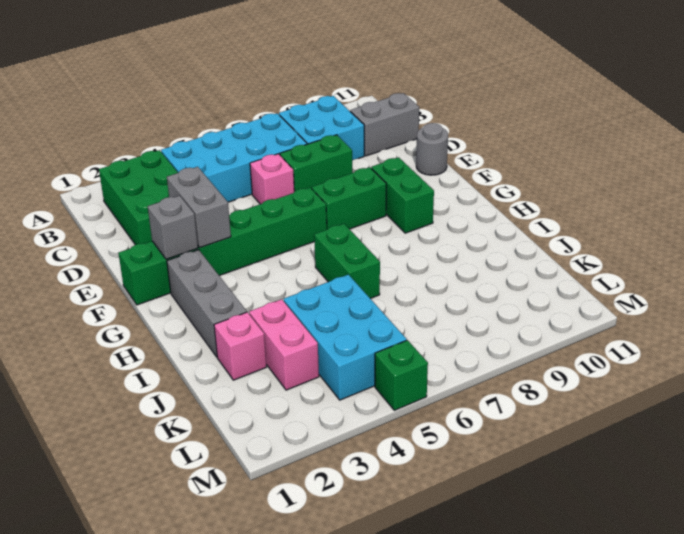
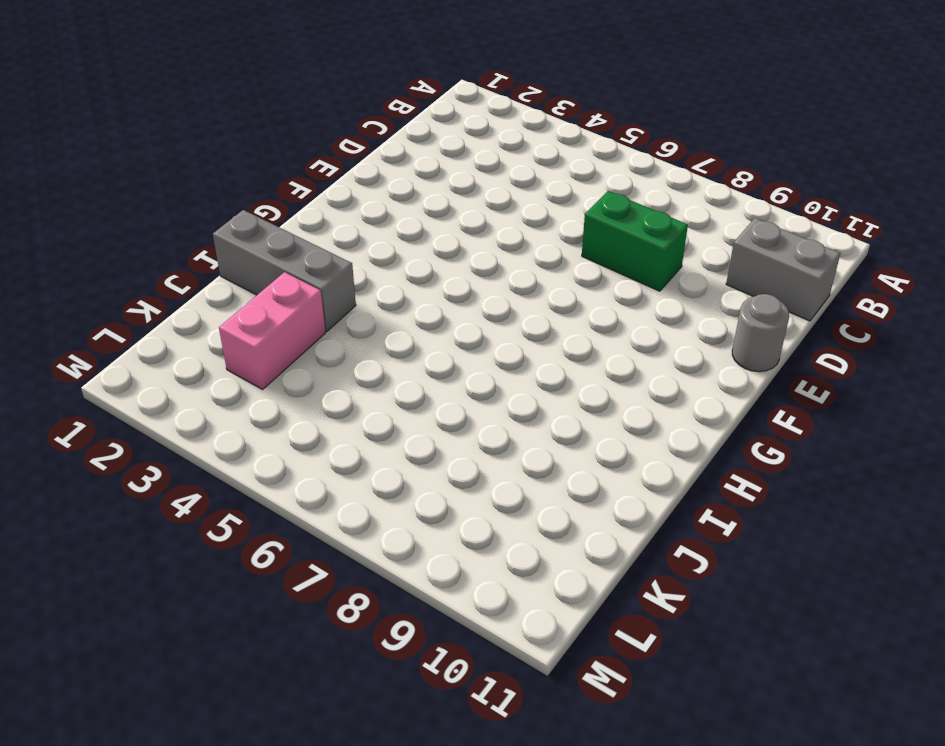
grey 1x3 brick [213,210,356,331] -> grey 1x3 brick turned to [167,250,247,357]
none -> green 2x3 brick [99,150,178,245]
none -> cyan 2x4 brick [161,113,307,202]
none -> cyan 2x2 brick [279,96,364,161]

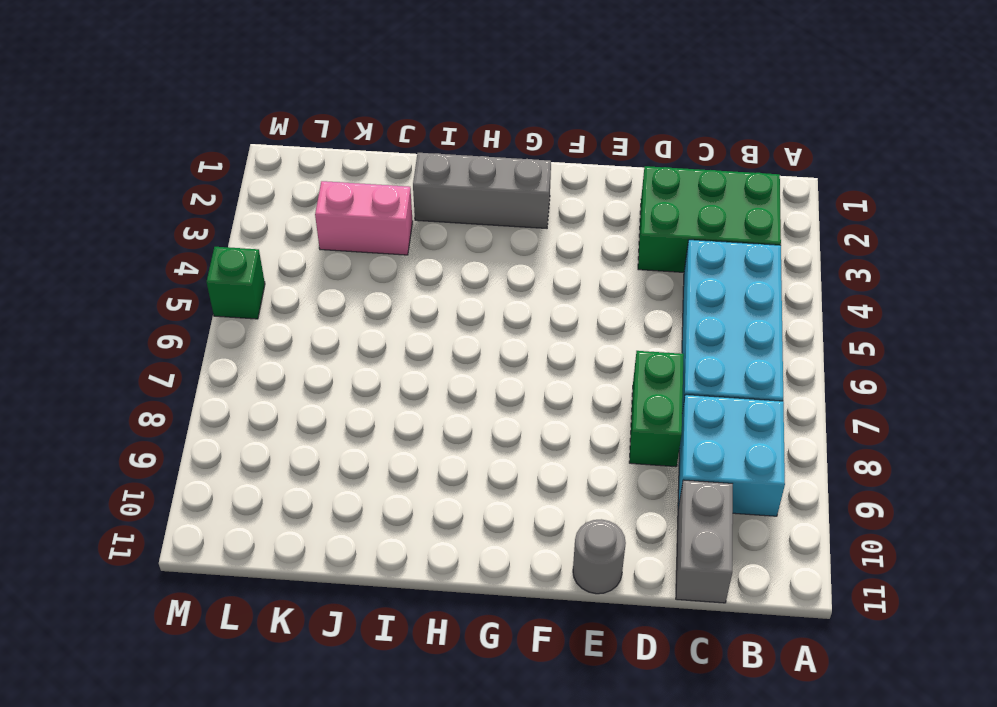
none -> pink 1x1 brick [250,154,294,204]
none -> green 1x6 brick [118,188,327,305]
none -> green 1x2 brick [312,167,386,230]

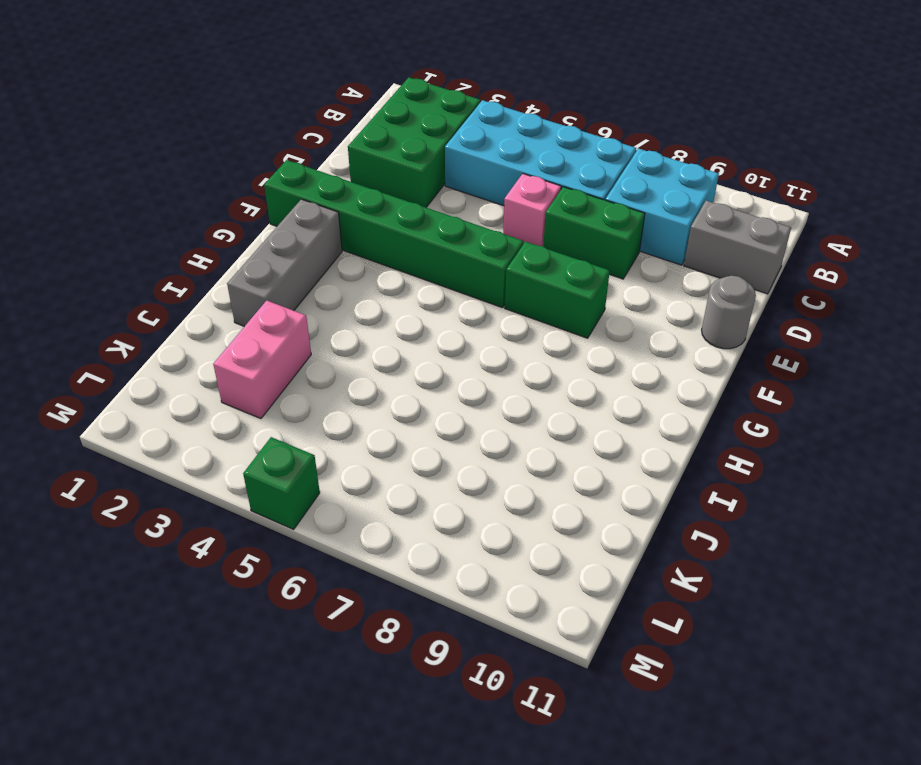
none -> green 1x2 brick [371,157,434,233]
none -> green 1x2 brick [314,224,380,299]
none -> pink 1x1 brick [214,312,266,380]

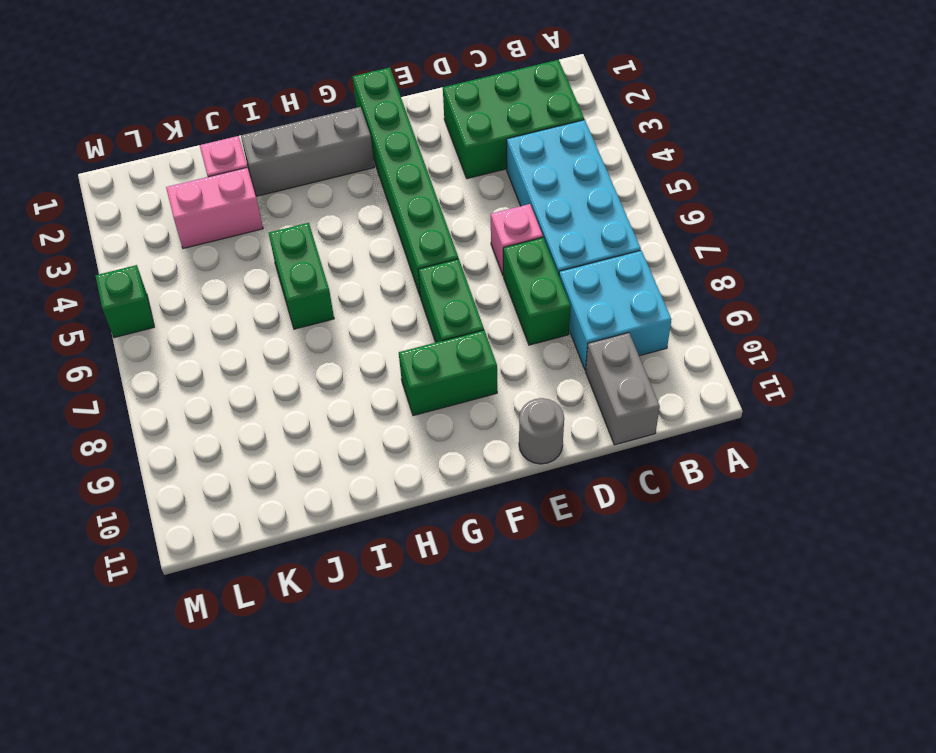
green 1x2 brick [269,223,334,329] -> green 1x2 brick turned to [314,224,380,299]
none -> cyan 2x3 brick [284,275,407,400]
none -> grey 1x2 brick [167,167,231,248]
none -> grey 1x1 brick [148,196,198,259]

